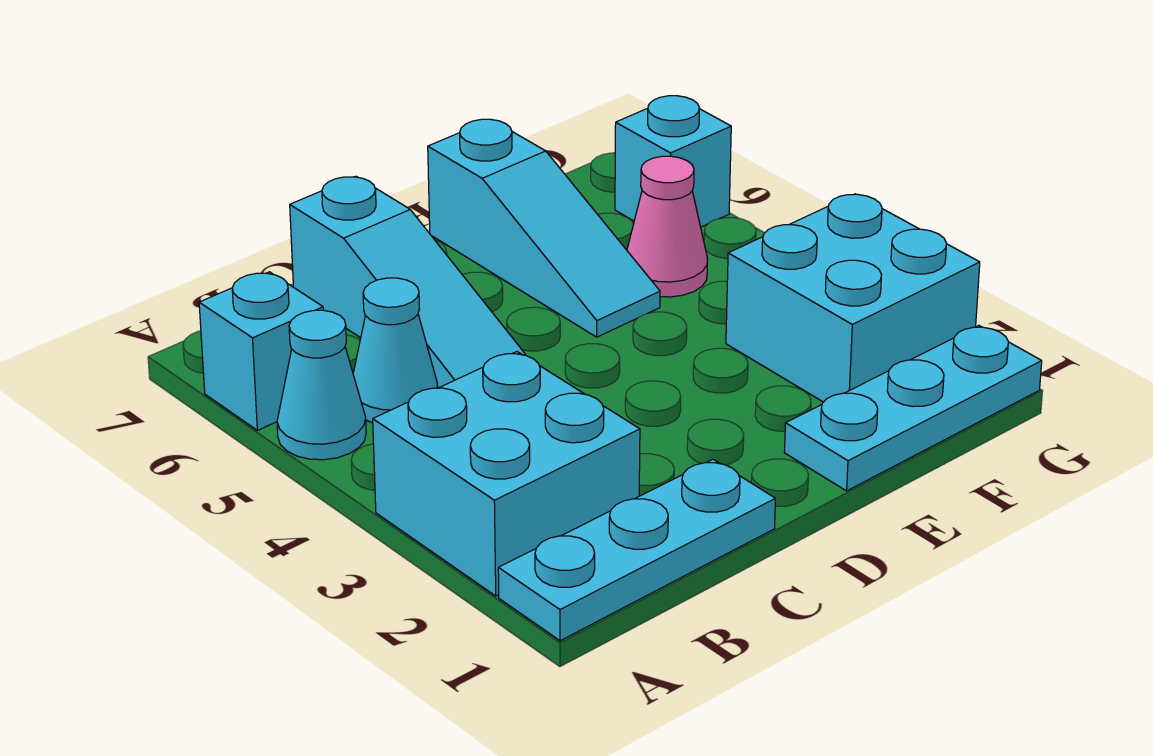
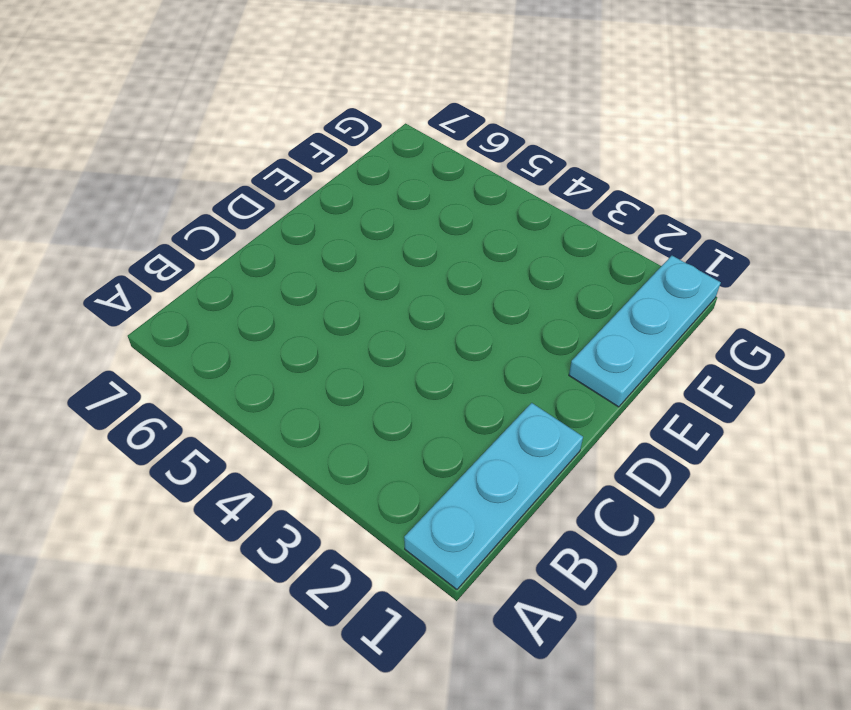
none -> cyan 2x2 brick [373,352,640,596]
none -> cyan 1x1 cone [277,310,366,460]

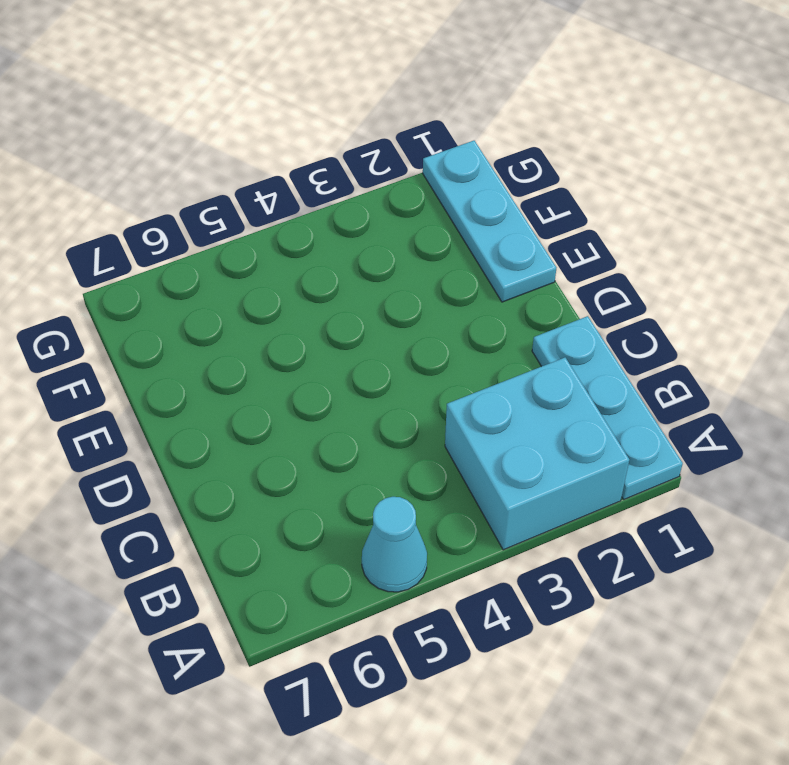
none -> cyan 1x1 brick [199,272,323,430]
none -> cyan 1x1 cone [353,278,438,423]

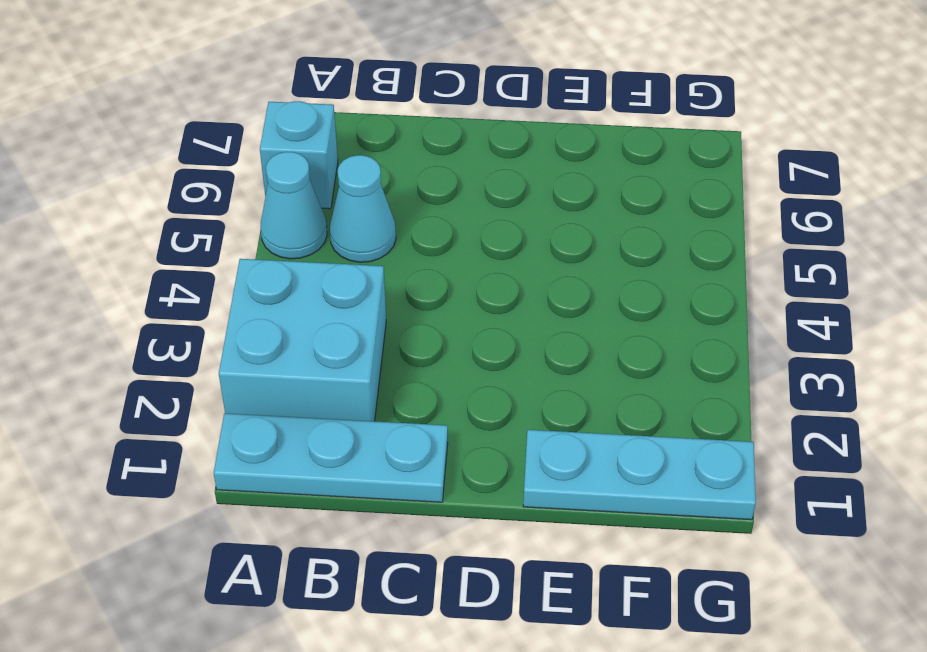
none -> cyan 1x3 slope [290,176,525,388]
none -> cyan 1x3 slope [428,119,660,337]

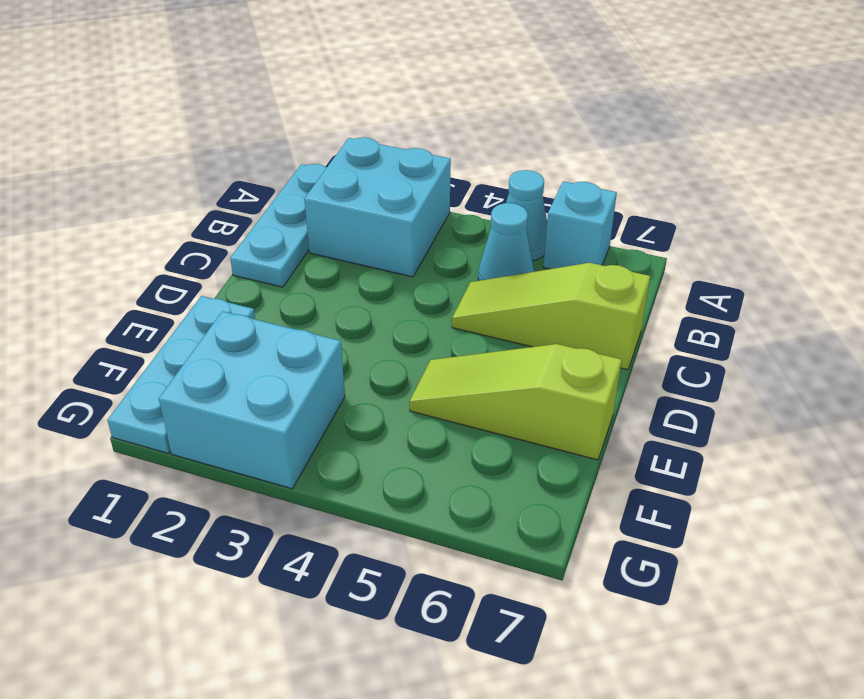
lime 1x3 slope [452,263,650,370] -> cyan 1x3 slope [290,176,525,388]
lime 1x3 slope [409,344,622,460] -> cyan 1x3 slope [428,119,660,337]
none -> pink 1x1 cone [627,156,708,297]
none -> cyan 1x1 brick [615,96,731,227]

